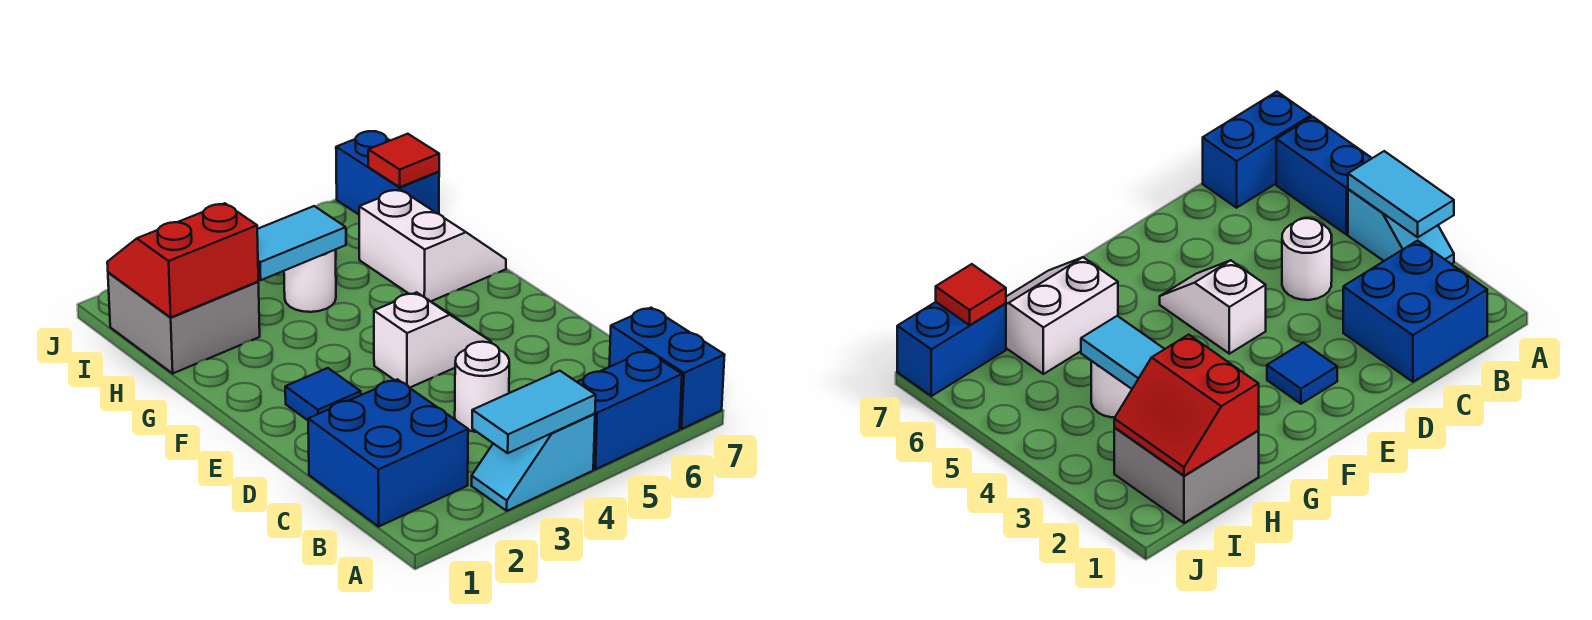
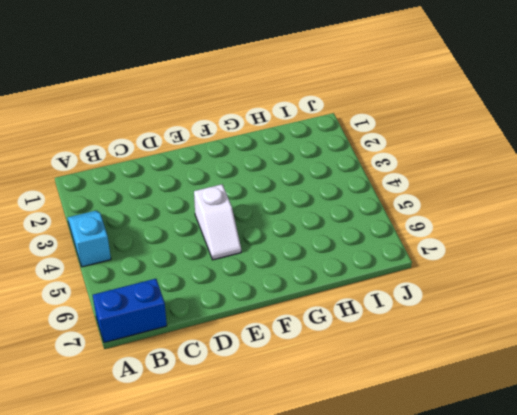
none -> blue 1x2 brick [578,351,682,469]
none -> blue 2x2 brick [308,379,468,526]
none -> white 1x1 round brick [455,342,509,432]

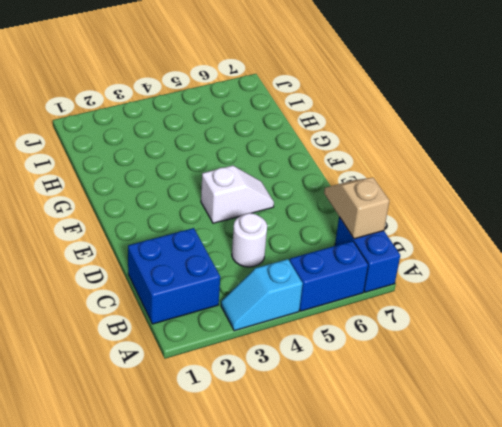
tan 1x2 slope [324,178,389,239] -> none
none -> blue 1x1 tile [285,368,361,420]
none -> white 2x2 slope [359,190,506,301]
none -> grey 2x2 brick [108,272,260,373]

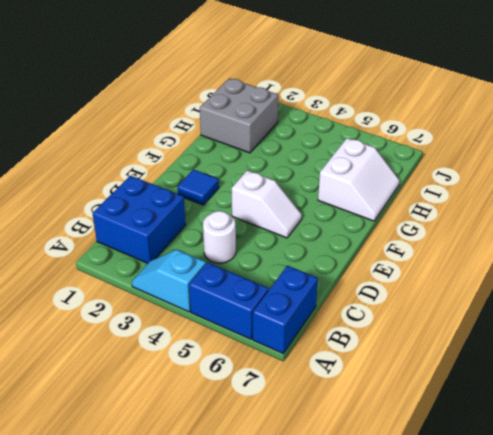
none -> white 1x1 round brick [284,250,336,312]
none -> blue 1x2 brick [336,131,439,214]
none -> cyan 1x2 tile [472,371,596,453]

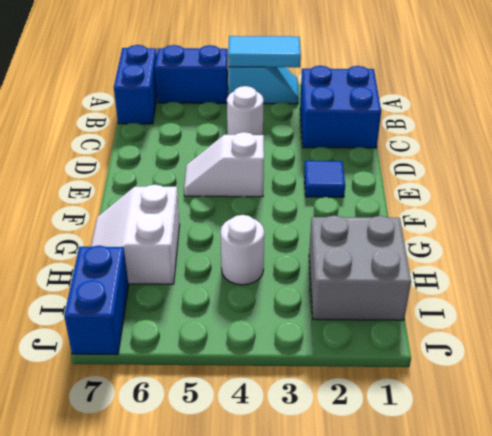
none -> red 2x2 slope [107,203,258,317]
none -> cyan 1x2 tile [257,206,346,280]
none -> red 1x1 tile [368,134,439,187]

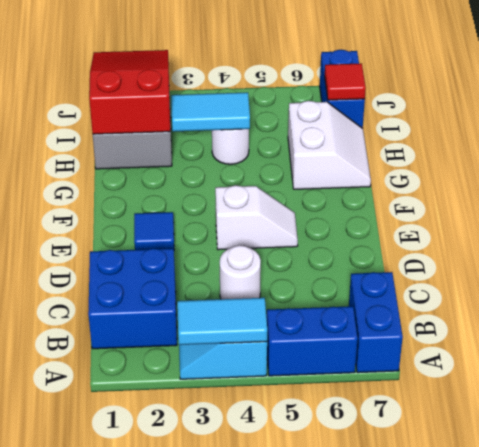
red 2x3 slope [89,50,170,134] -> red 2x2 slope [107,203,258,317]

